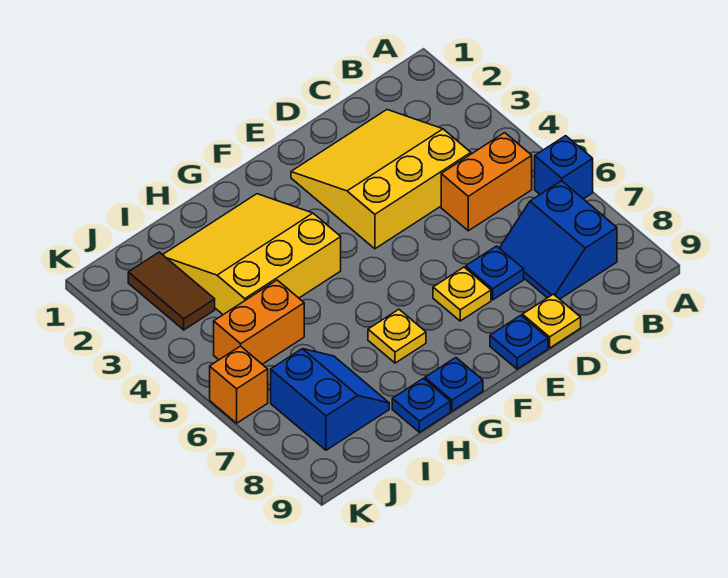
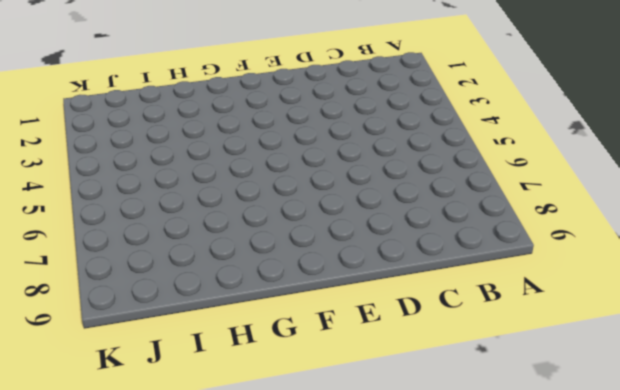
none -> blue 1x1 brick [535,136,593,199]
none -> orange 1x2 brick [441,133,532,231]
none -> blue 2x2 slope [500,181,617,299]

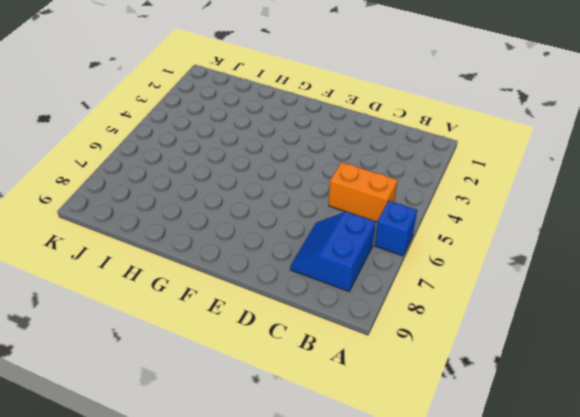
none -> yellow 3x3 slope [291,110,471,249]
none -> blue 1x1 plate [466,246,524,300]
none -> yellow 1x1 plate [522,294,581,348]

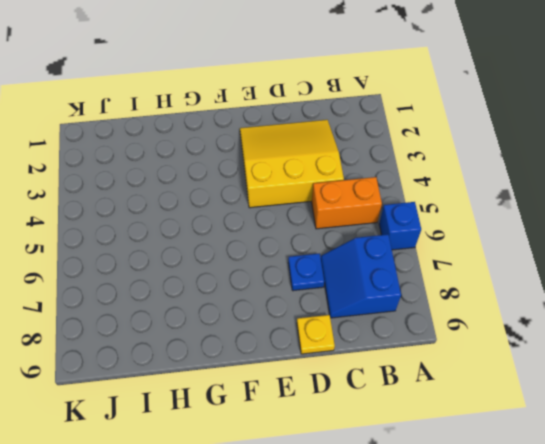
none -> yellow 1x1 plate [433,267,491,321]
none -> blue 1x1 plate [490,315,548,369]
none -> yellow 3x3 slope [163,194,341,315]

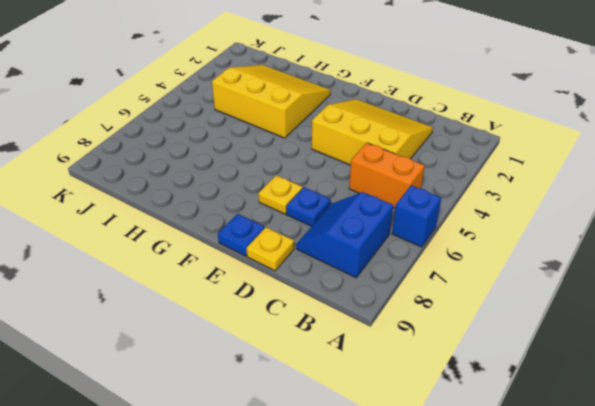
none -> yellow 1x1 plate [368,309,426,363]
none -> blue 1x1 plate [425,358,483,411]
none -> blue 1x1 plate [392,378,450,432]

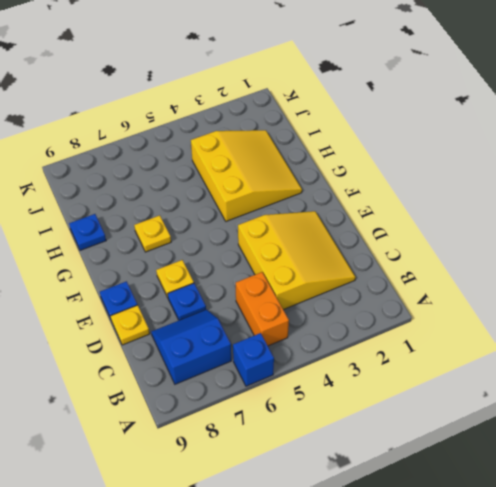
none -> blue 1x1 plate [425,358,483,411]
none -> orange 1x2 brick [214,280,304,364]
none -> blue 2x2 slope [271,349,389,450]

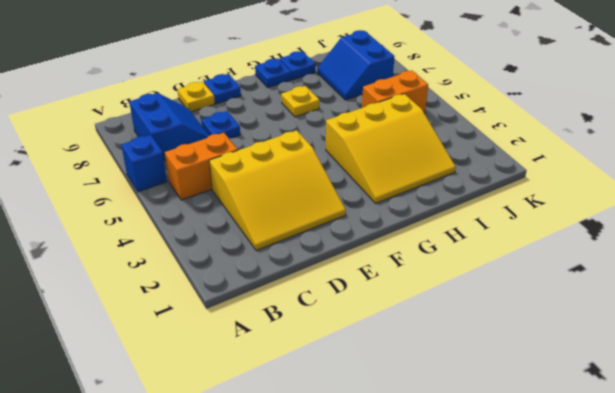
none -> yellow 1x1 plate [433,267,491,321]
none -> brown 1x2 tile [128,252,215,330]
none -> orange 1x1 brick [210,346,268,423]

